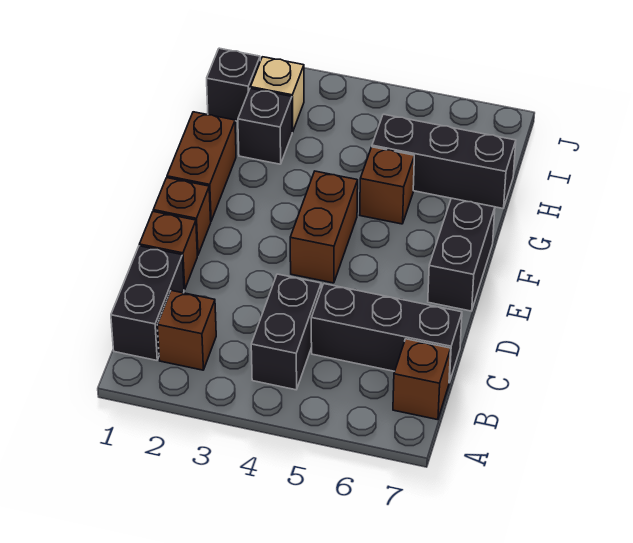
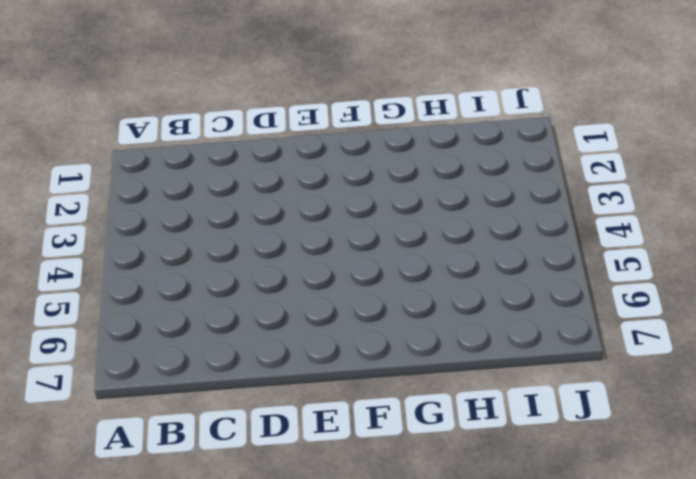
none -> black 1x2 brick [111,246,184,360]
none -> brown 1x1 brick [158,291,216,370]
none -> black 1x2 brick [251,274,321,390]

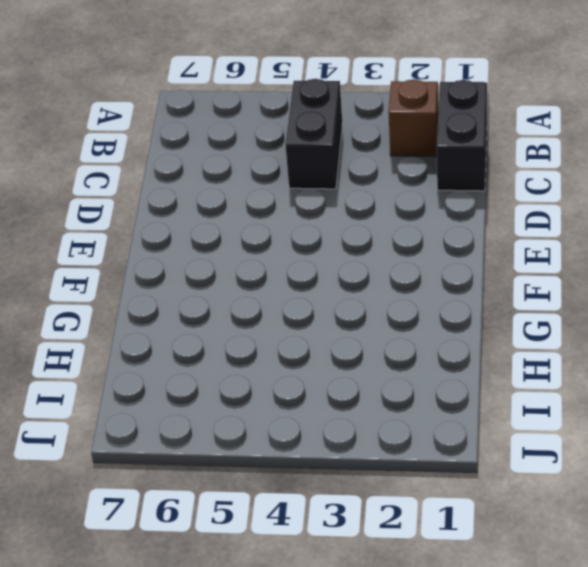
none -> brown 1x1 brick [393,339,451,420]
none -> black 1x3 brick [311,284,462,382]
none -> brown 1x1 brick [139,212,197,290]

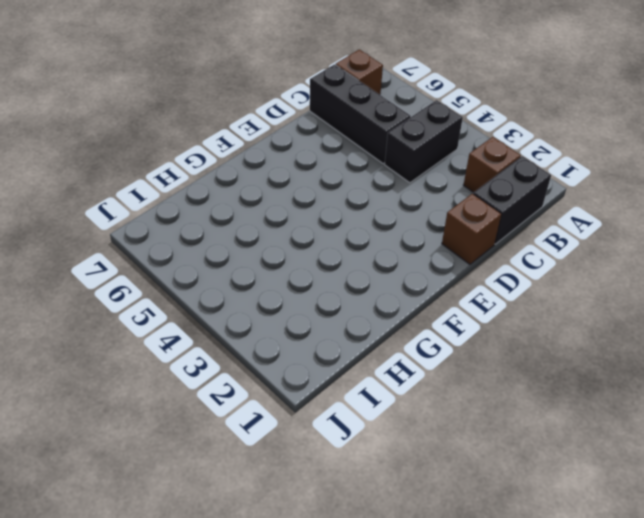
none -> brown 1x1 brick [153,178,211,255]
none -> brown 1x2 brick [290,171,358,283]
none -> black 1x2 brick [428,198,495,311]

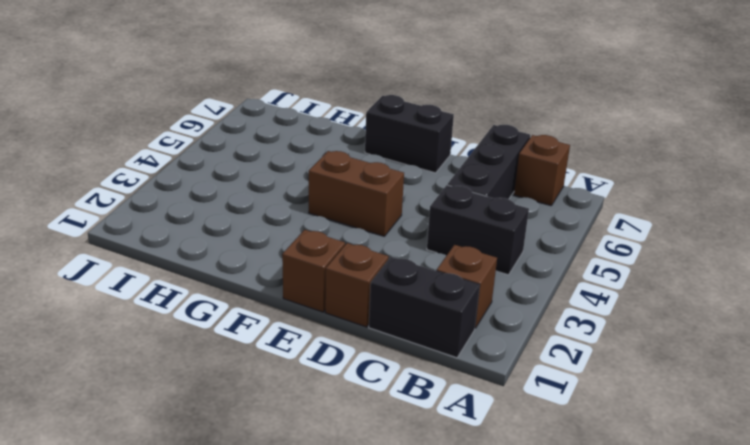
none -> brown 1x2 brick [167,112,236,221]
none -> brown 1x1 brick [360,147,414,224]
none -> black 1x1 brick [238,88,292,164]

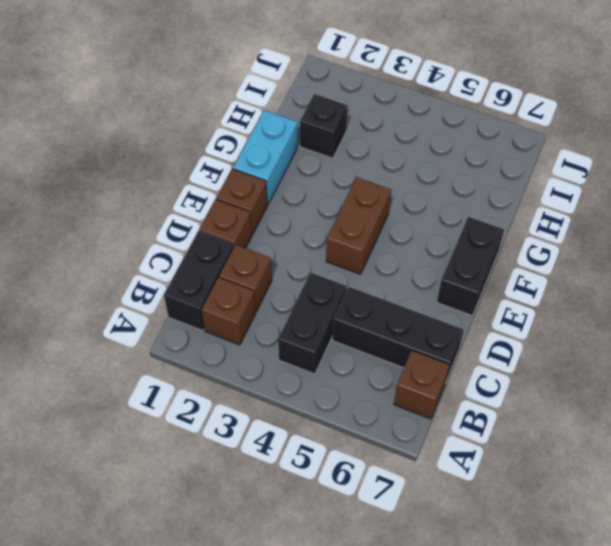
brown 1x1 brick [219,245,272,311] -> brown 1x1 brick moved to [360,147,414,224]
cyan 1x2 brick [233,110,298,204] -> brown 1x2 brick [167,112,236,221]
none -> black 1x3 brick [372,114,516,208]
none -> black 1x1 brick [207,48,260,121]
none -> tan 1x1 brick [250,57,304,132]

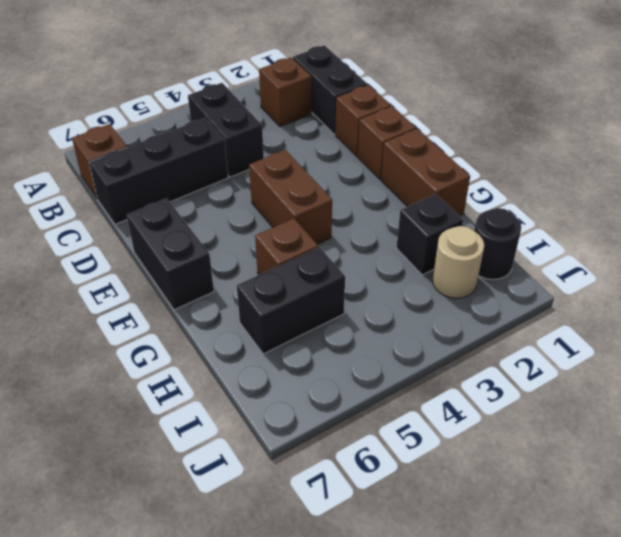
black 1x2 brick [237,247,345,354] -> black 1x3 brick [372,114,516,208]
black 1x1 round brick [474,208,521,280] -> black 1x1 brick [207,48,260,121]
tan 1x1 round brick [432,226,484,298] -> tan 1x1 brick [250,57,304,132]

